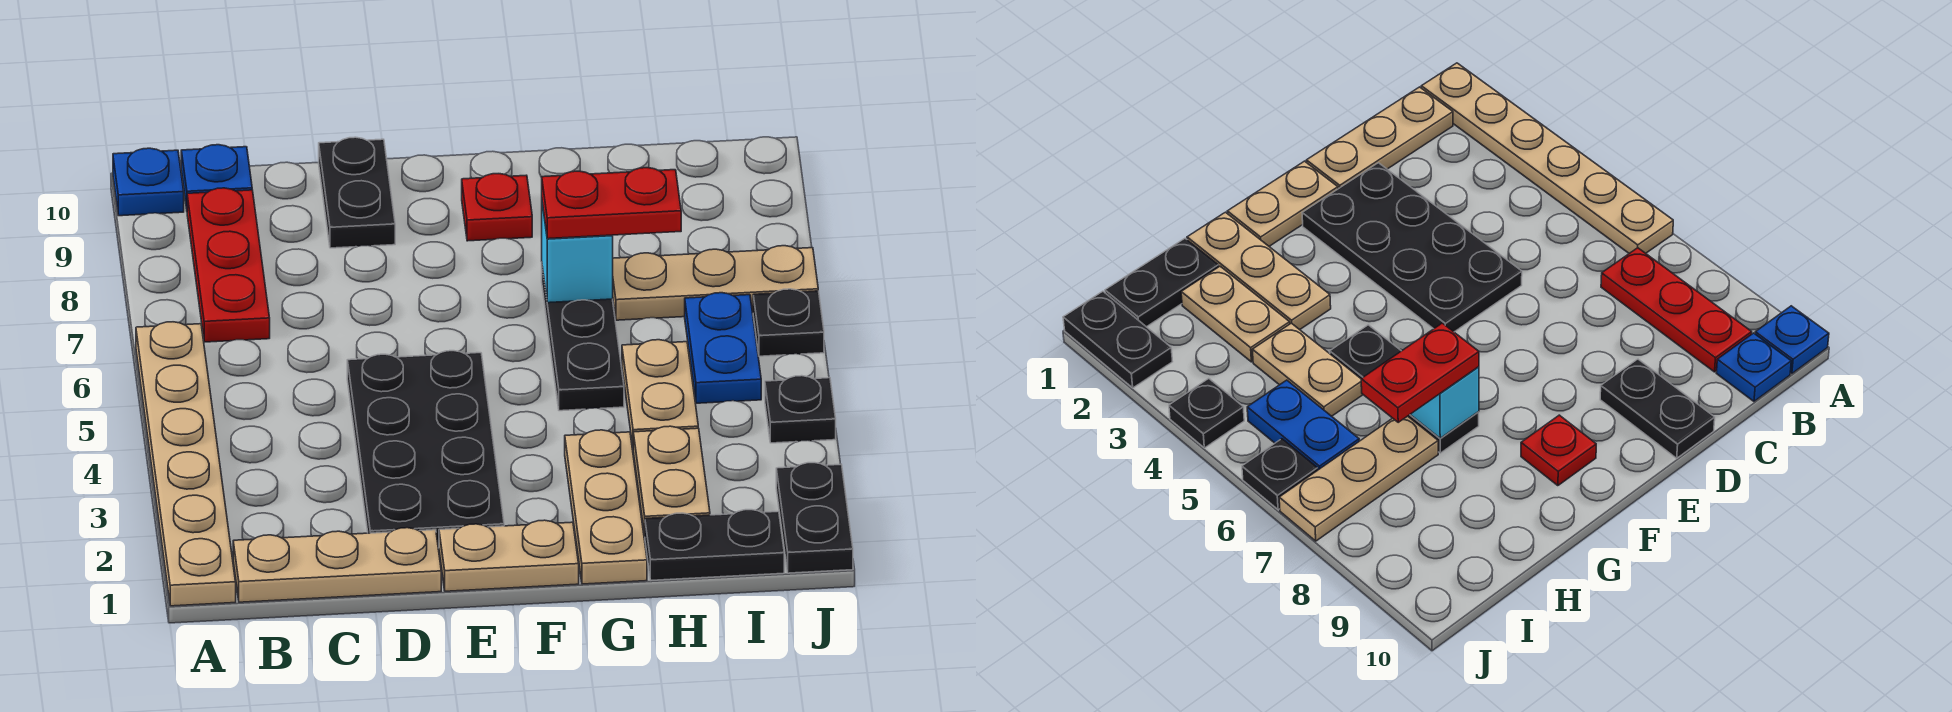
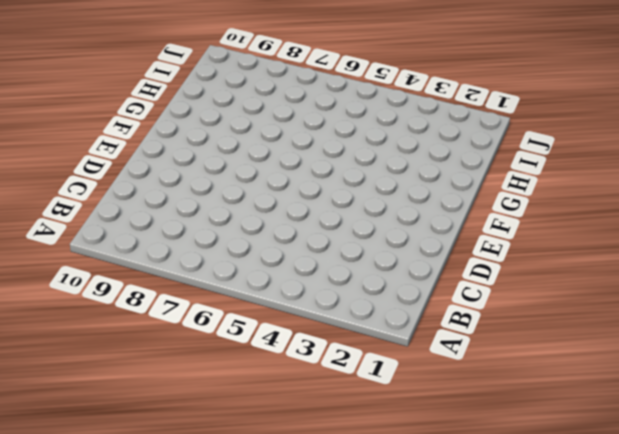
none -> tan 1x6 plate [136,322,236,606]
none -> blue 1x1 plate [113,148,184,216]
none -> tan 1x3 plate [233,528,441,602]

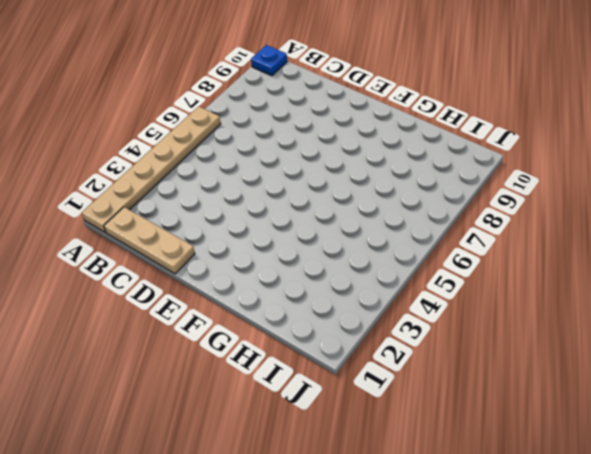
none -> red 1x3 plate [187,188,270,342]
none -> blue 1x1 plate [181,145,252,209]
none -> black 2x4 plate [347,351,504,548]

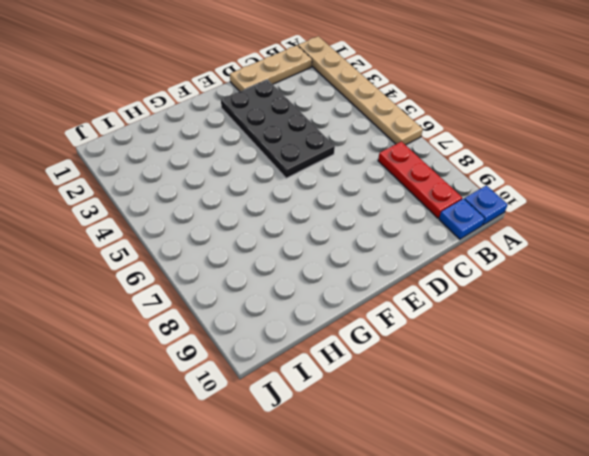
none -> black 1x2 plate [319,137,395,248]
none -> tan 1x2 plate [439,520,579,591]
none -> red 1x1 plate [462,174,532,241]

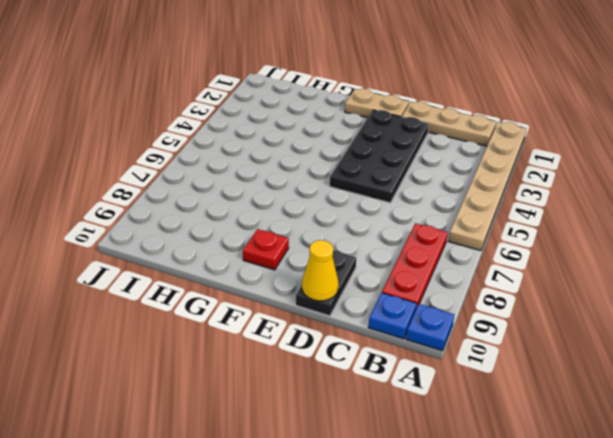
yellow 1x1 cone [302,240,339,301] -> none
none -> tan 1x3 plate [565,430,647,584]
none -> black 1x3 plate [542,267,624,411]
none -> black 1x2 plate [645,510,784,580]

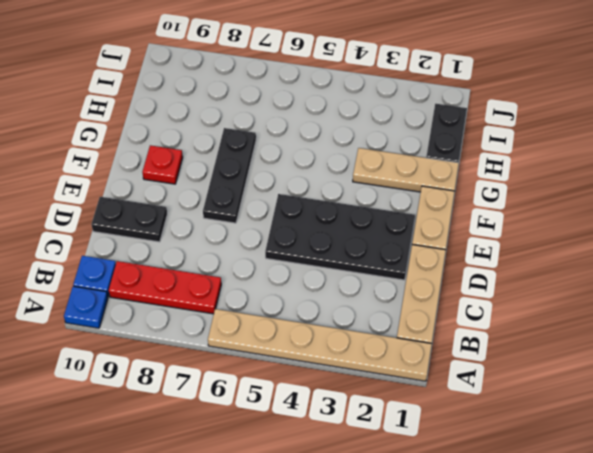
black 1x3 plate [203,128,256,223] -> black 1x3 plate turned to [542,267,624,411]
none -> tan 1x2 plate [633,426,710,536]
none -> tan 1x2 plate [622,340,698,446]
none -> tan 1x3 plate [613,246,818,320]

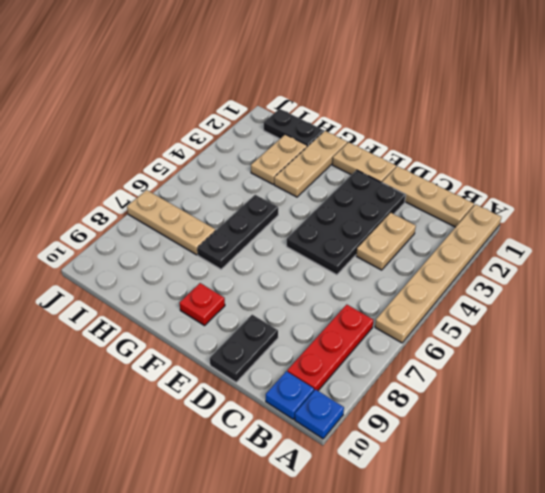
tan 1x2 plate [356,213,416,270] -> tan 1x2 plate moved to [622,340,698,446]
none -> blue 1x2 plate [685,293,761,403]
none -> black 1x2 plate [776,463,853,573]
none -> black 1x1 plate [765,376,836,443]

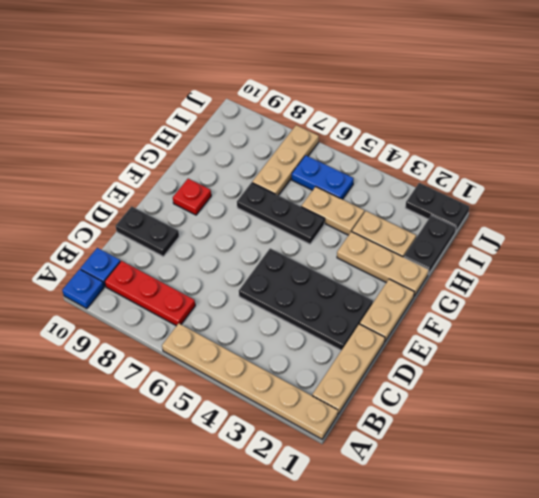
none -> black 1x1 plate [765,376,836,443]
none -> black 1x1 plate [753,289,824,356]
none -> cyan 1x1 brick [542,203,613,303]

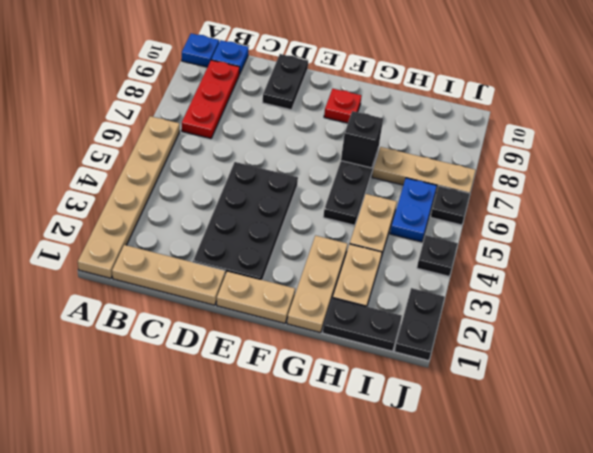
black 1x1 brick [341,111,383,168] -> cyan 1x1 brick [542,203,613,303]
none -> red 1x2 plate [542,168,681,239]

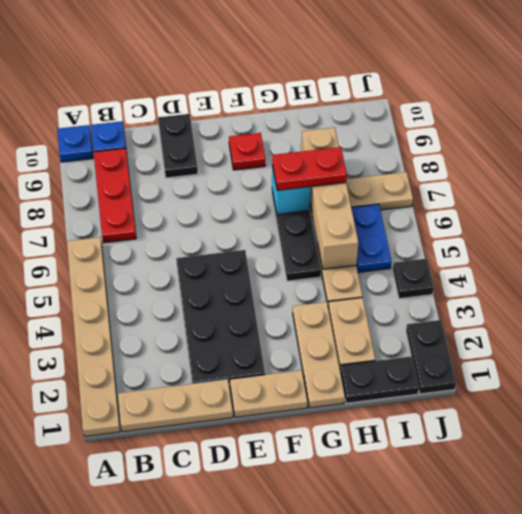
tan 1x4 brick [301,127,358,269] -> none
none -> black 1x1 plate [753,289,824,356]

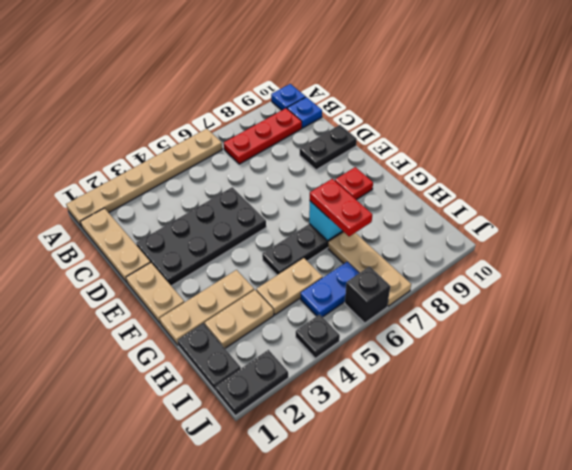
black 1x1 brick [345,267,390,323] -> black 1x1 plate [753,289,824,356]

